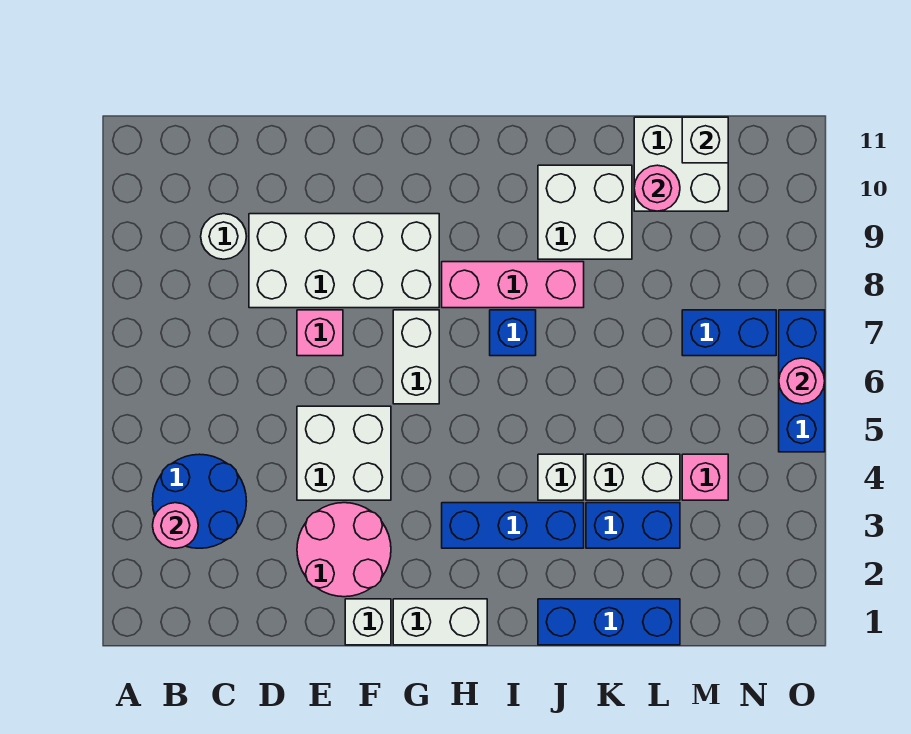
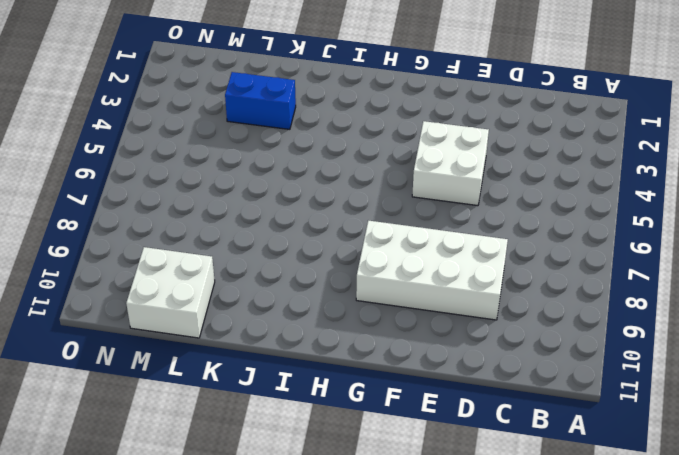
none -> blue 2x2 round brick [153,454,247,548]
none -> white 1x1 round brick [201,214,246,259]
none -> pink 2x2 round brick [297,503,391,597]

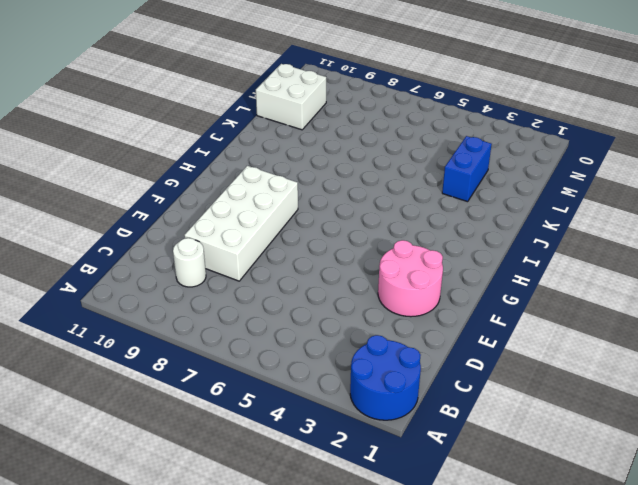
blue 2x2 round brick [350,335,421,420] -> blue 2x2 round brick moved to [153,454,247,548]
none -> white 2x2 brick [297,406,391,500]
none -> pink 1x1 brick [297,310,343,356]
none -> white 1x1 brick [345,599,391,645]

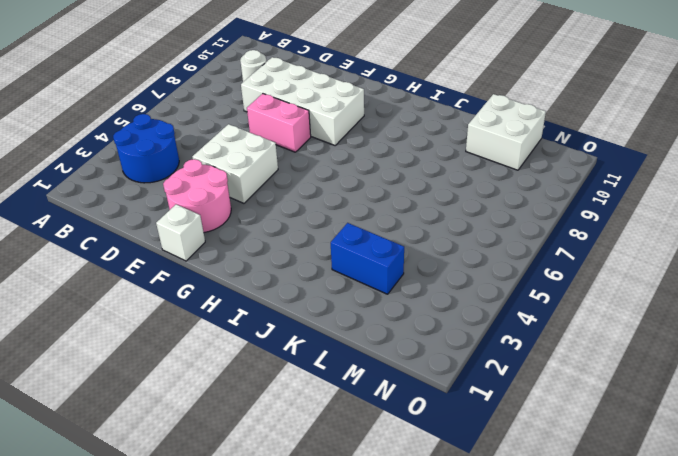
pink 1x2 brick [247,94,311,152] -> pink 1x1 brick [297,310,343,356]
none -> white 1x2 brick [393,599,487,645]
none -> white 1x2 brick [393,310,439,404]
none -> blue 1x3 brick [442,503,584,548]

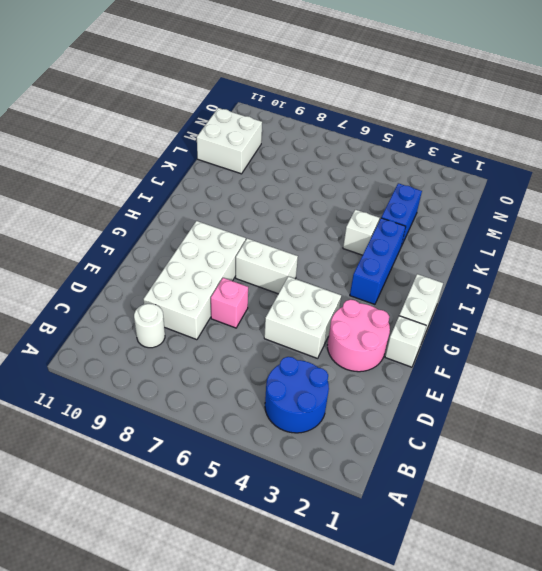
none -> pink 1x3 brick [442,262,584,308]
none -> blue 1x1 brick [490,310,536,356]
none -> blue 1x3 brick [538,599,680,645]

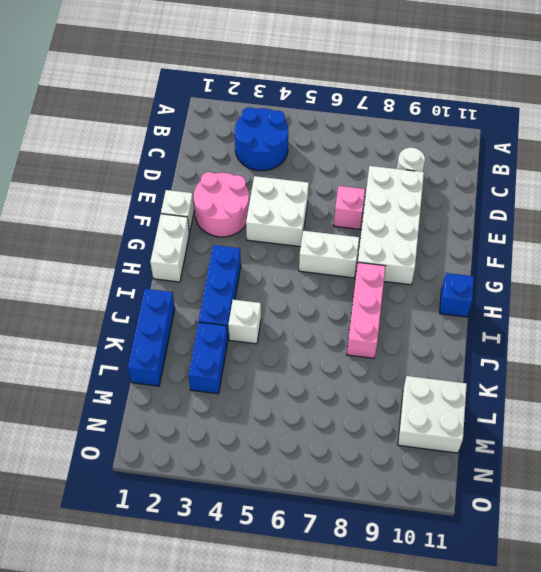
blue 1x1 brick [440,273,474,317] -> blue 1x1 brick moved to [490,310,536,356]
none -> white 2x2 brick [538,165,632,259]
none -> white 1x2 brick [586,454,680,500]
none -> pink 1x1 brick [682,454,728,500]

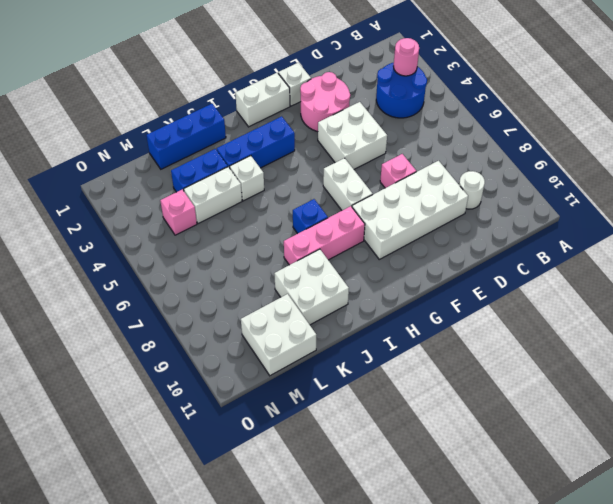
none -> blue 1x2 brick [682,310,776,356]
none -> blue 1x3 brick [779,310,825,452]
none -> pink 1x1 round brick [634,165,680,211]

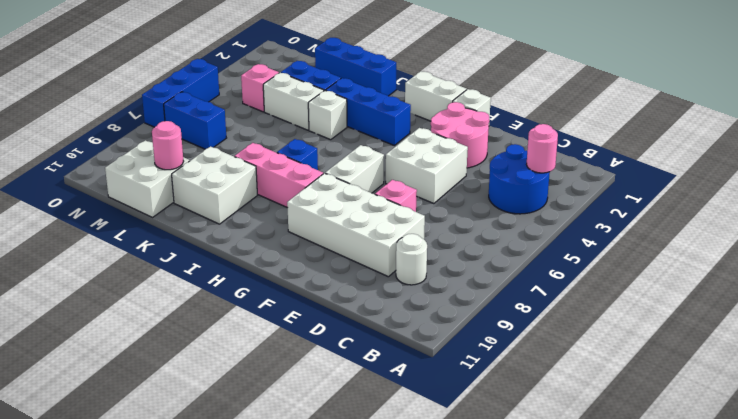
none -> white 1x1 brick [682,117,728,163]
none -> pink 1x1 round brick [779,358,825,404]

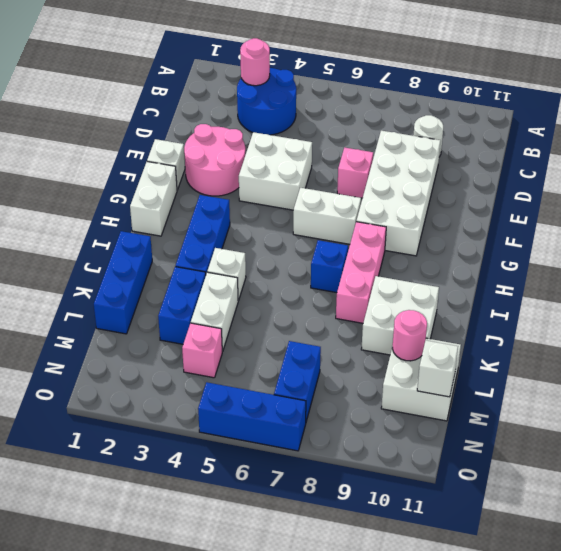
none -> pink 1x1 round brick [779,358,825,404]

